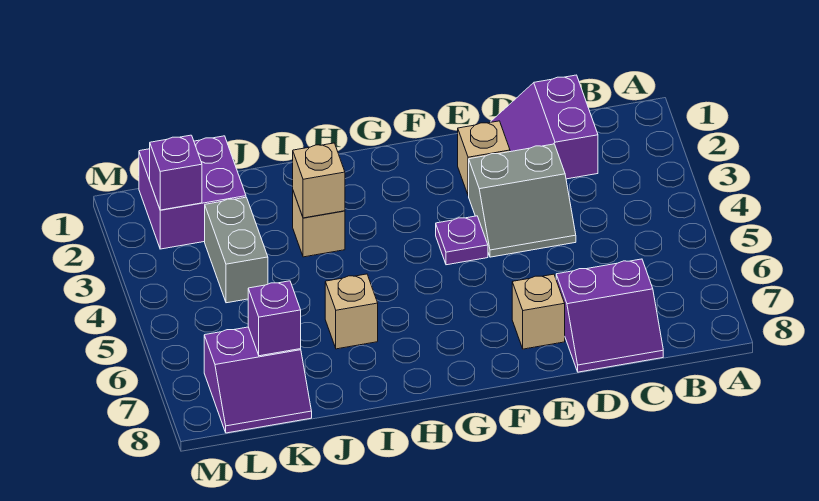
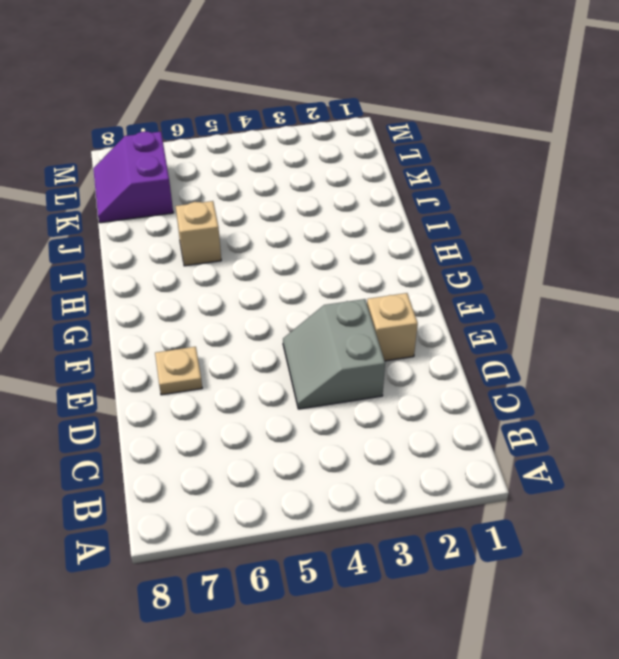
tan 1x1 plate [155,347,202,395] -> tan 1x1 brick [512,274,565,349]
none -> purple 2x2 slope [491,75,598,179]
none -> purple 2x2 slope [556,259,663,372]
none -> purple 1x1 plate [436,216,488,265]

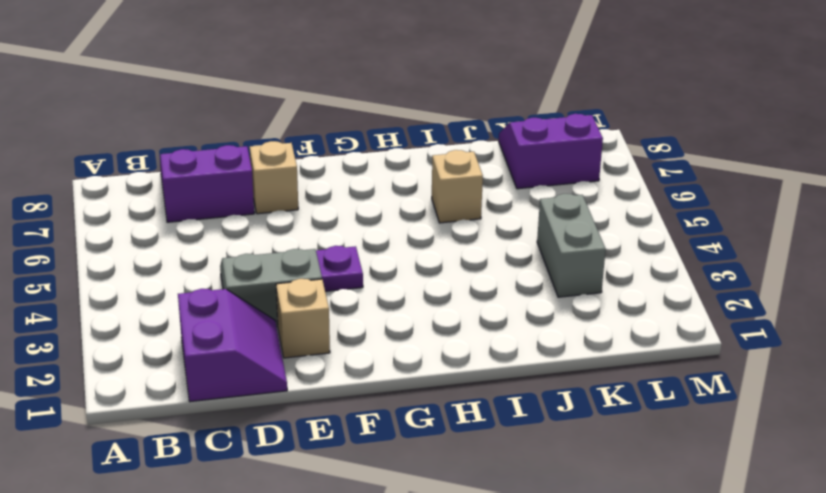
none -> tan 1x1 brick [293,191,345,257]
none -> purple 2x2 brick [139,136,246,249]
none -> tan 1x1 brick [293,143,345,218]

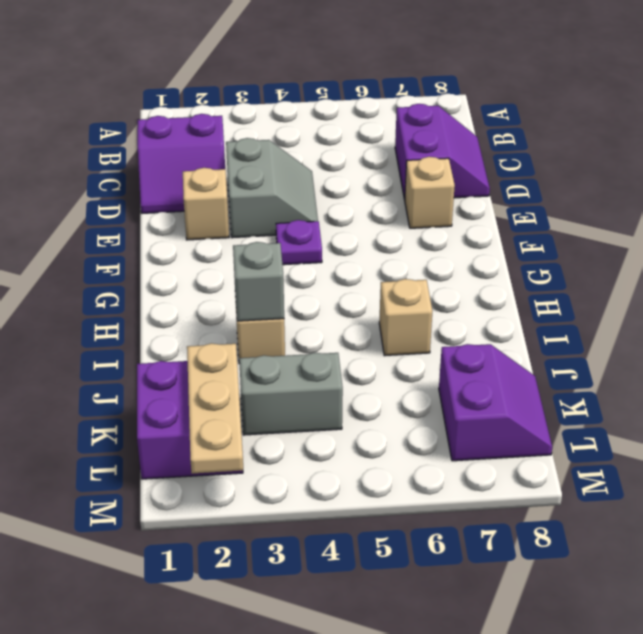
grey 1x1 brick [233,242,284,321] -> tan 1x1 brick [293,143,345,218]
tan 1x3 plate [187,343,243,474] -> purple 1x1 brick [150,135,202,210]
none -> purple 1x1 brick [248,281,301,356]

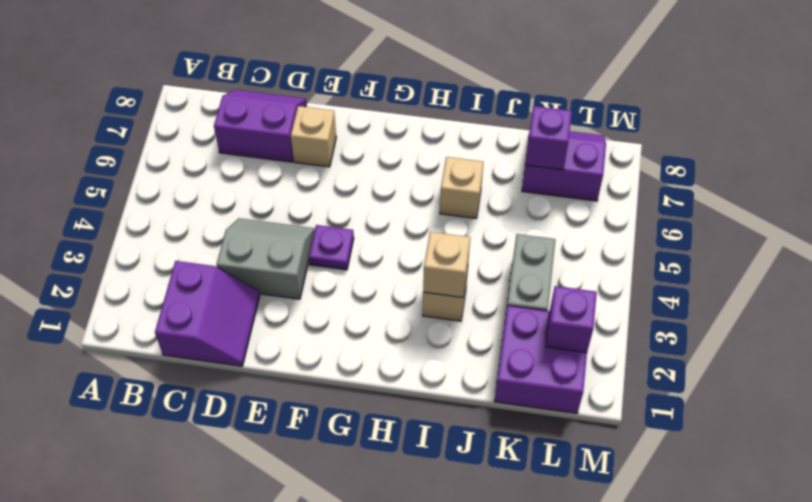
none -> tan 1x1 brick [458,121,510,196]

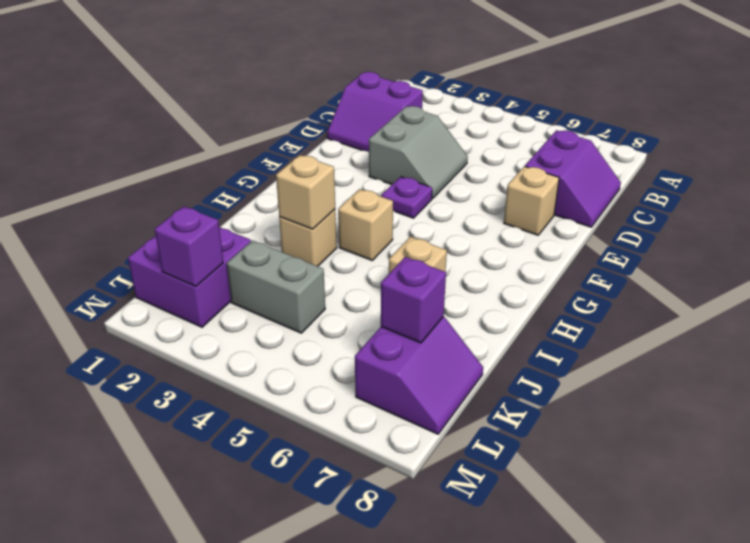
tan 1x1 brick [338,189,393,260] -> tan 1x1 brick moved to [458,121,510,196]

